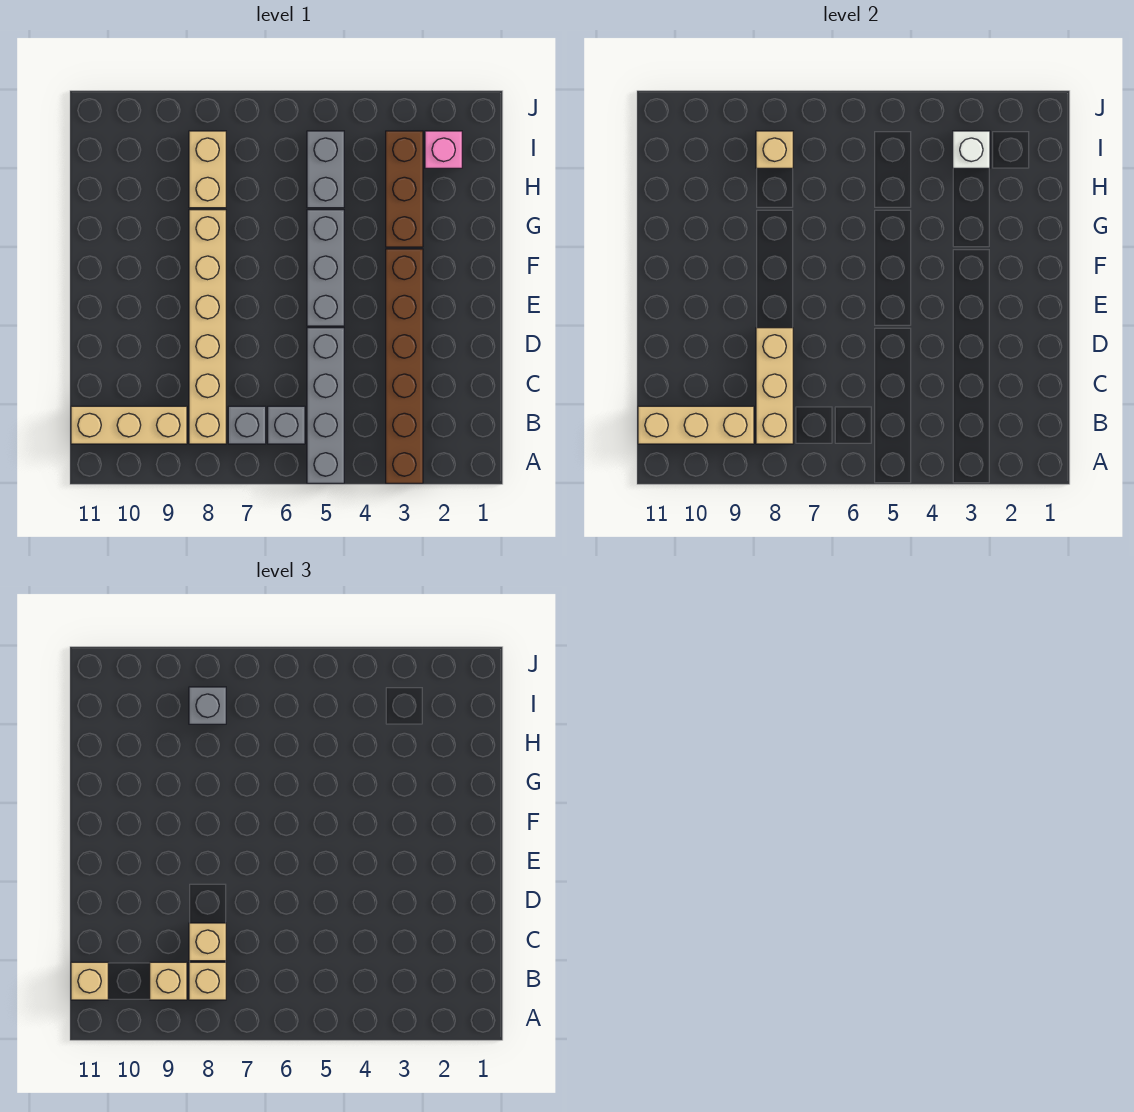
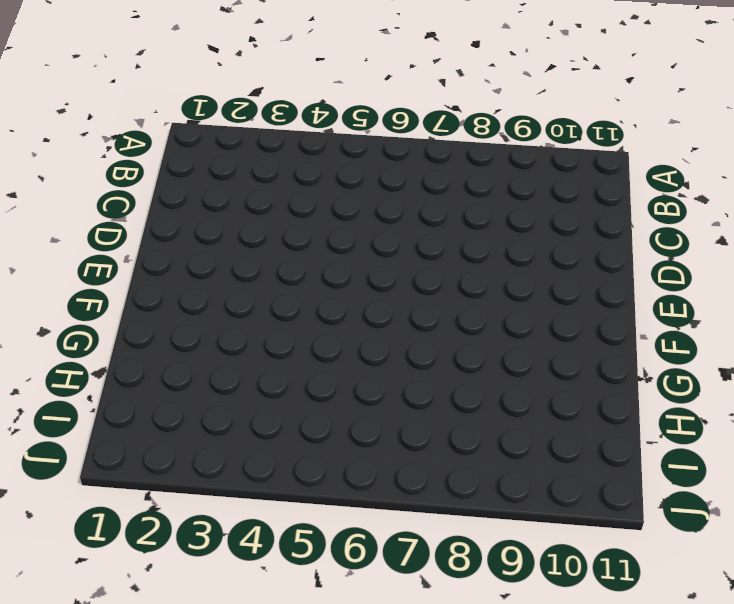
none -> brown 1x6 brick [386,249,423,483]
none -> grey 1x4 brick [307,328,344,483]
none -> grey 1x1 brick [268,406,305,444]

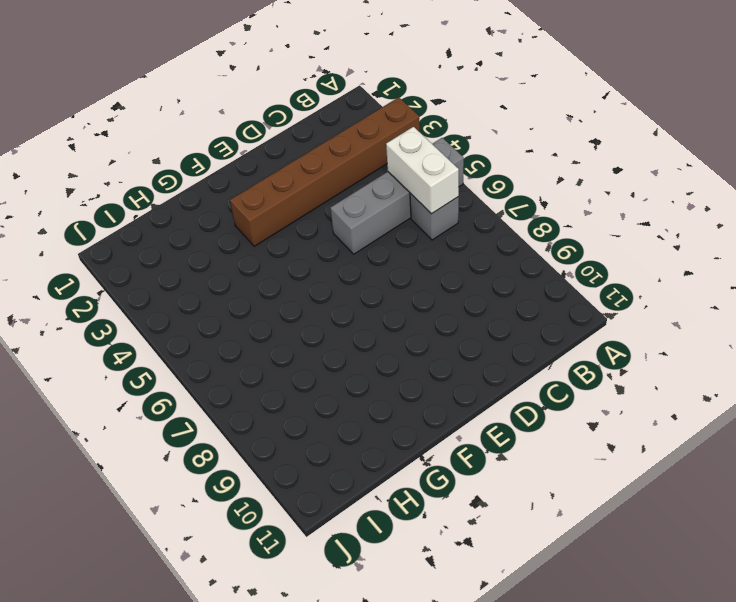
white 1x2 brick [386,127,459,214] -> none
none -> grey 1x1 brick [228,406,266,444]
none -> tan 1x6 brick [189,210,226,444]
none -> tan 1x3 brick [71,406,187,444]

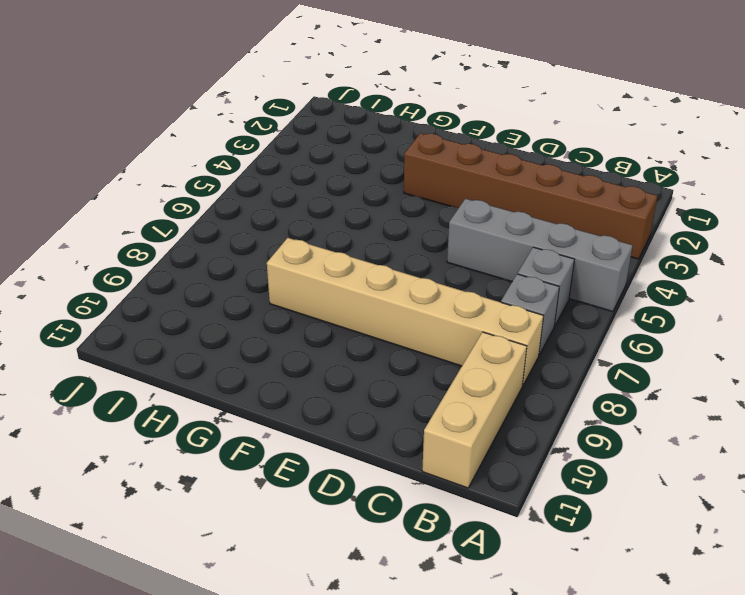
none -> grey 1x3 brick [307,210,344,326]
none -> brown 1x3 brick [386,131,423,247]
none -> grey 1x2 brick [307,131,344,208]

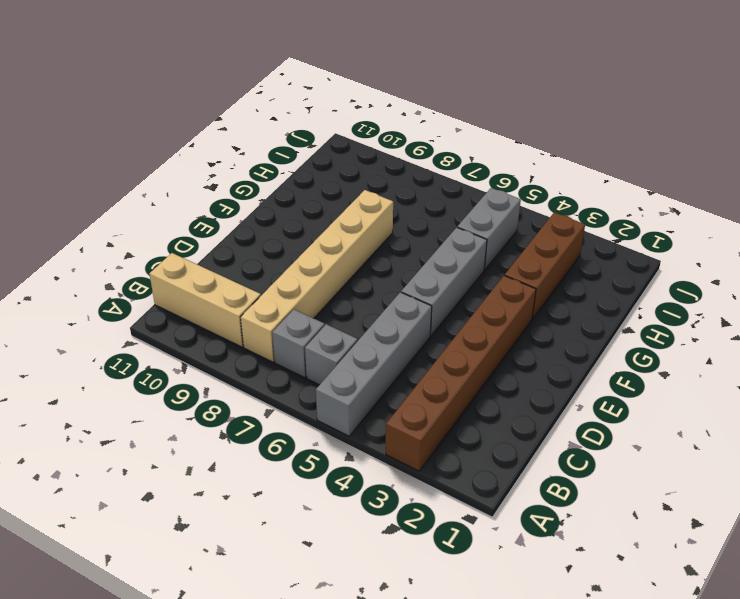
none -> tan 1x2 brick [189,131,226,208]
none -> pink 1x1 brick [425,131,462,168]
none -> tan 1x3 brick [756,328,793,444]

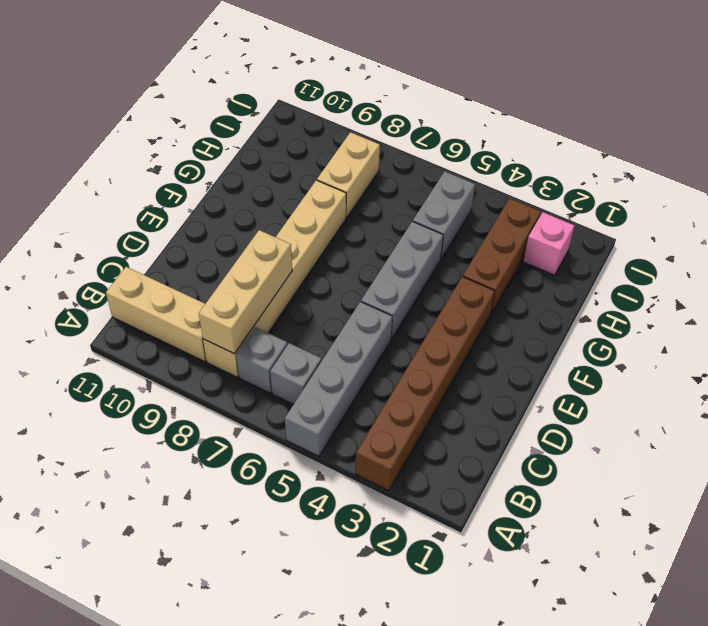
none -> tan 1x3 brick [638,406,754,444]
none -> white 1x1 brick [953,131,990,168]
none -> tan 1x1 brick [756,131,793,168]

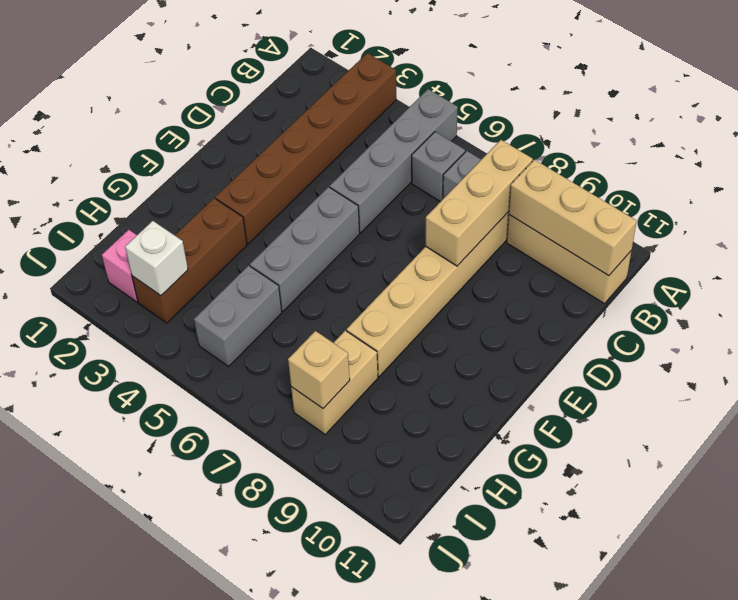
none -> tan 1x1 brick [189,962,226,1000]
none -> tan 1x1 brick [150,962,187,1000]
none -> tan 1x1 brick [71,962,108,1000]

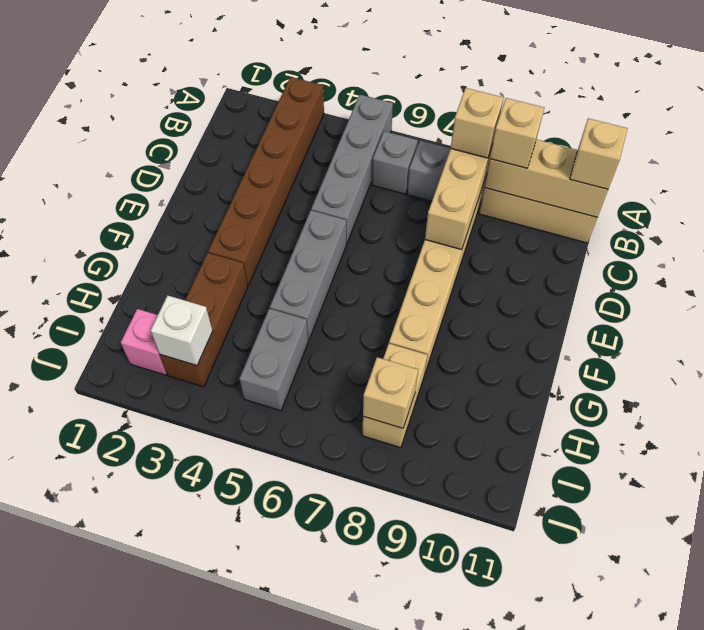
none -> tan 1x1 brick [189,923,226,961]
none -> grey 1x1 brick [189,687,226,724]

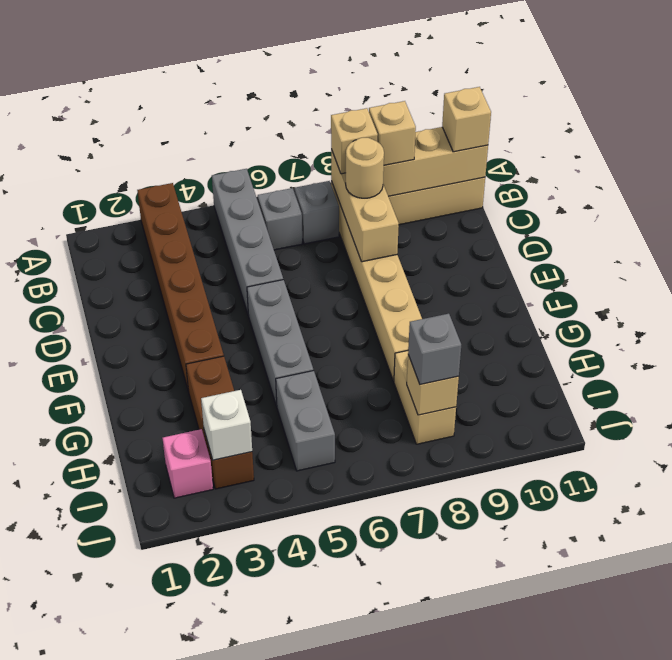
tan 1x1 round brick [346,138,384,198] -> tan 1x1 brick [189,923,226,961]

